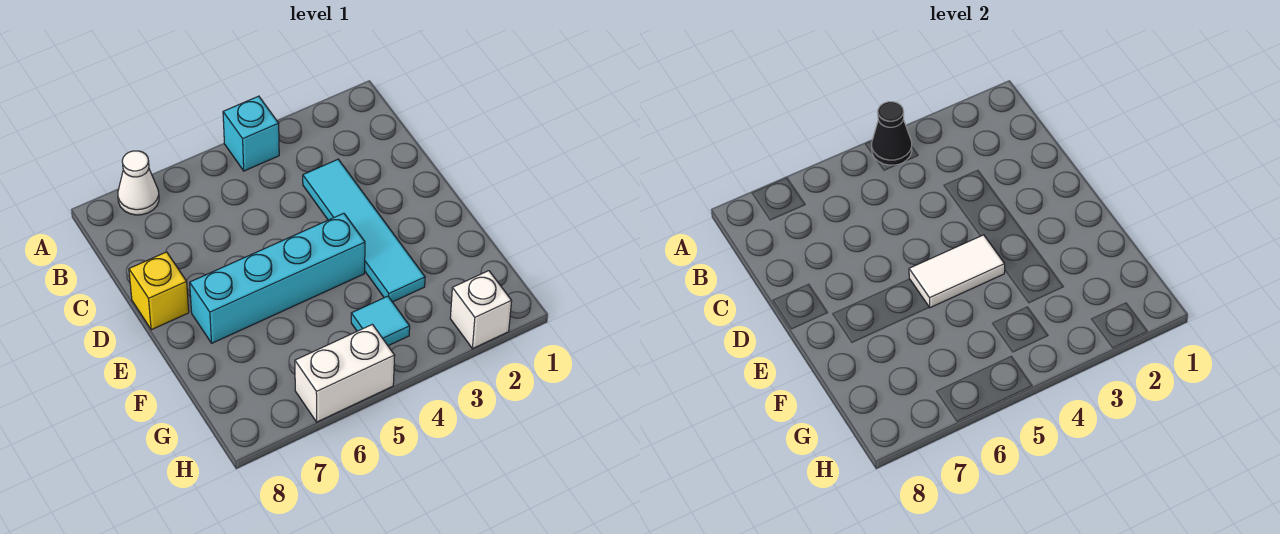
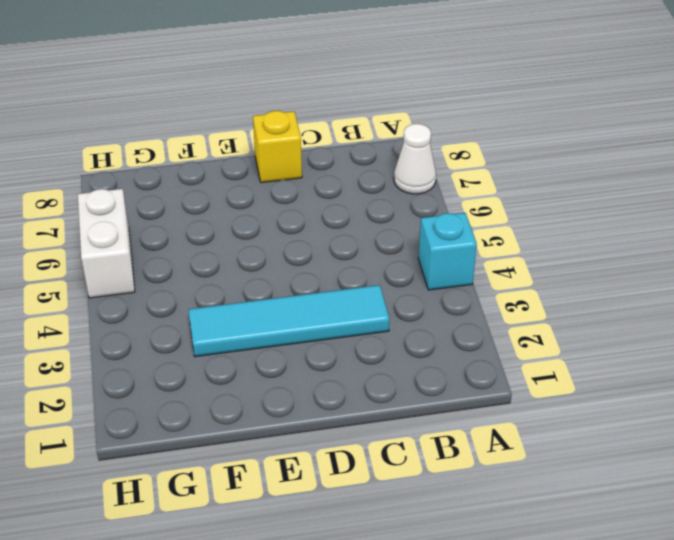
none -> cyan 1x4 brick [190,213,365,343]
none -> cyan 1x1 tile [351,296,410,346]

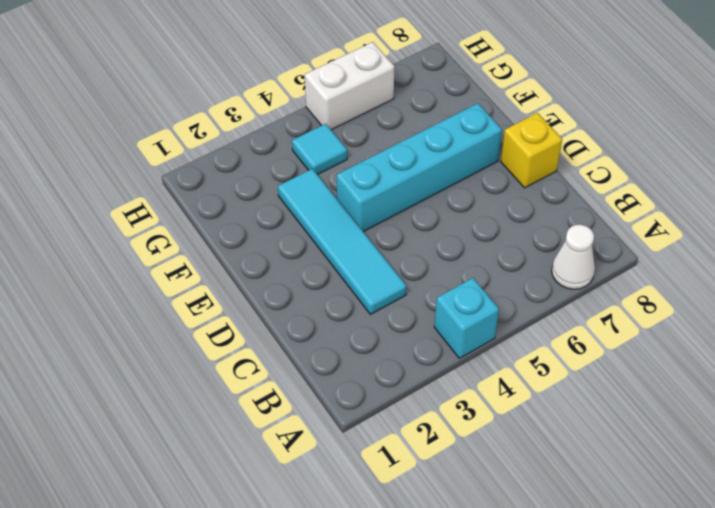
none -> white 1x1 brick [450,271,512,349]
none -> black 1x1 cone [872,102,912,165]

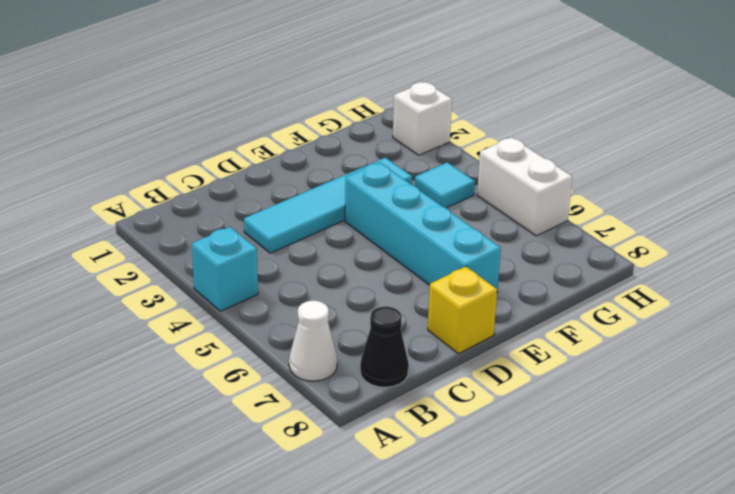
black 1x1 cone [360,307,409,387] -> black 1x1 cone moved to [872,102,912,165]
none -> white 1x2 tile [909,235,1005,308]

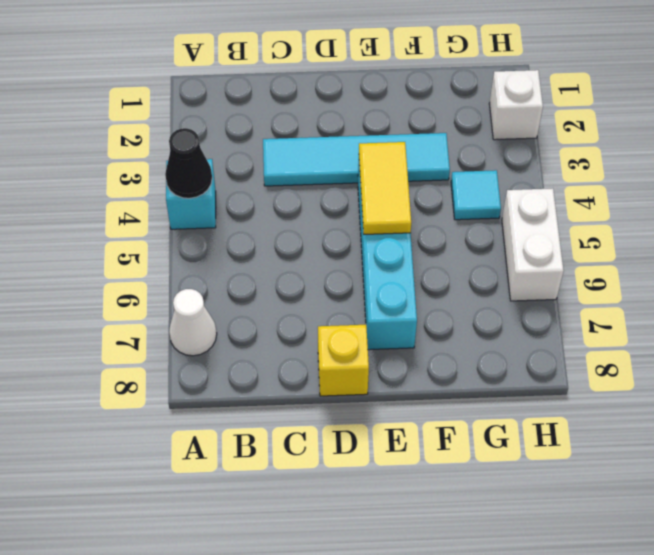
yellow 1x2 tile [359,142,411,234] -> white 1x2 tile [909,235,1005,308]

